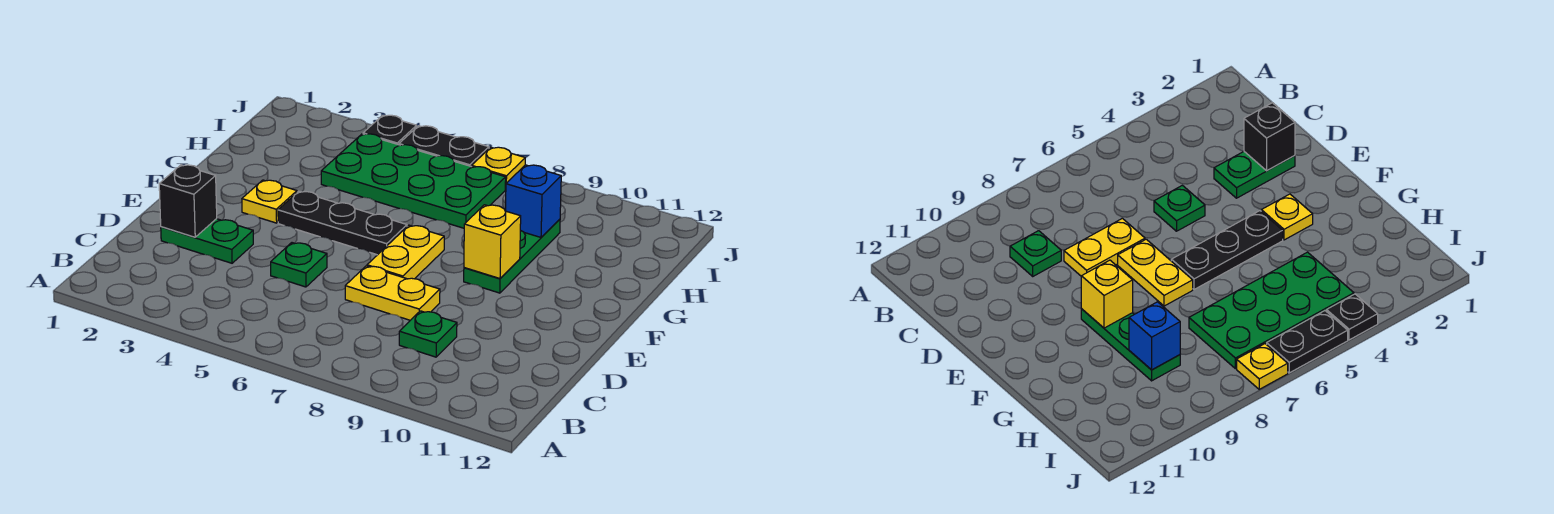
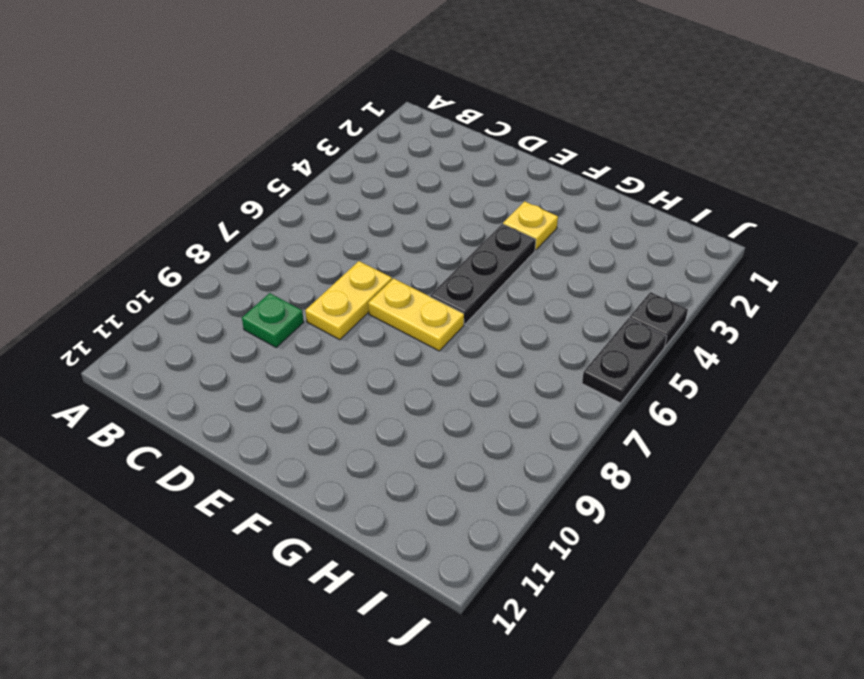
none -> green 1x2 plate [161,219,253,263]
none -> green 1x1 plate [271,243,327,287]
none -> green 1x3 plate [464,219,560,293]

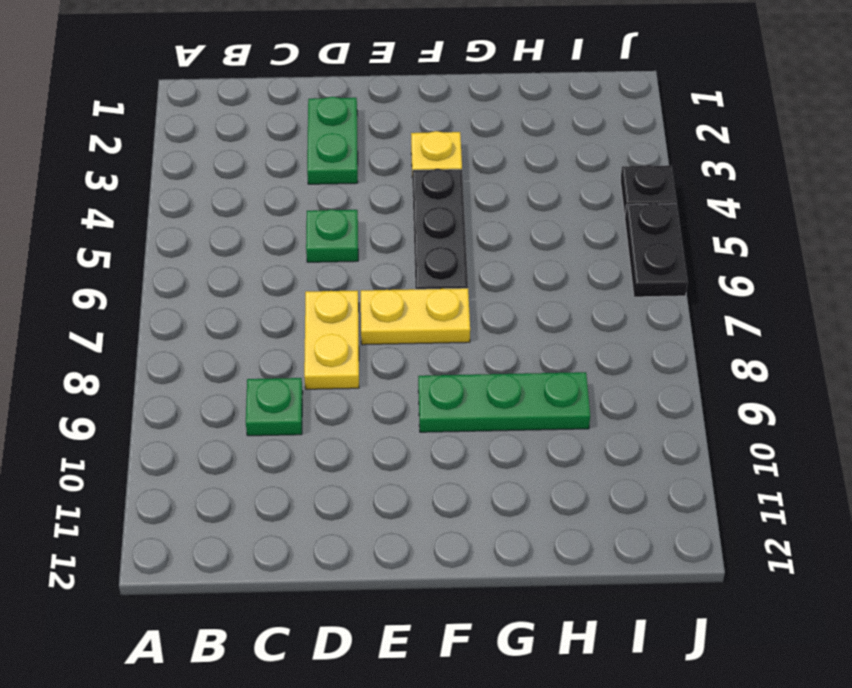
none -> green 2x4 plate [321,134,506,228]
none -> yellow 1x1 plate [472,147,525,189]
none -> black 1x1 brick [159,165,217,237]

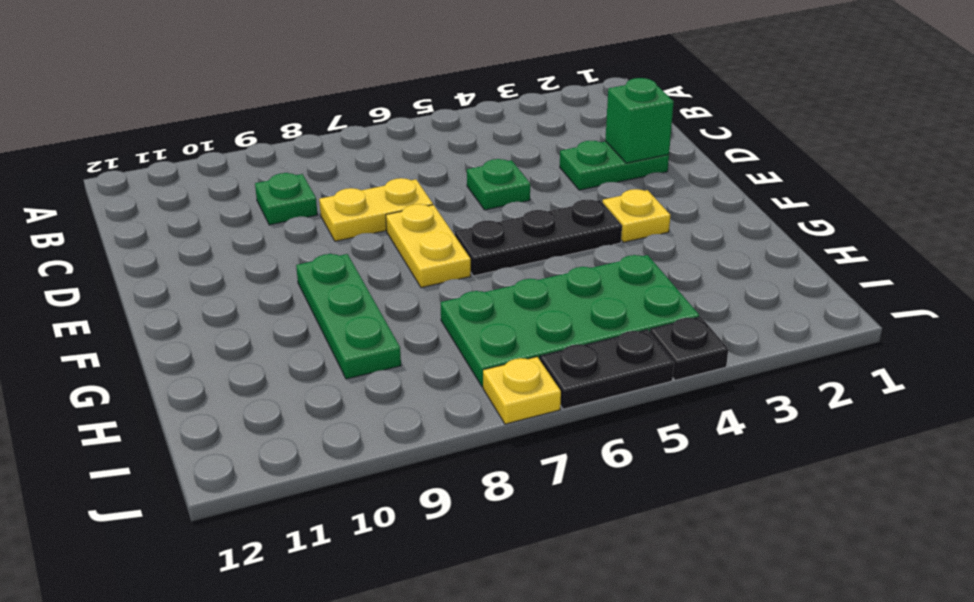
green 1x1 brick [605,78,674,163] -> black 1x1 brick [159,165,217,237]
none -> yellow 1x1 brick [464,205,521,278]
none -> blue 1x1 brick [505,165,561,237]

